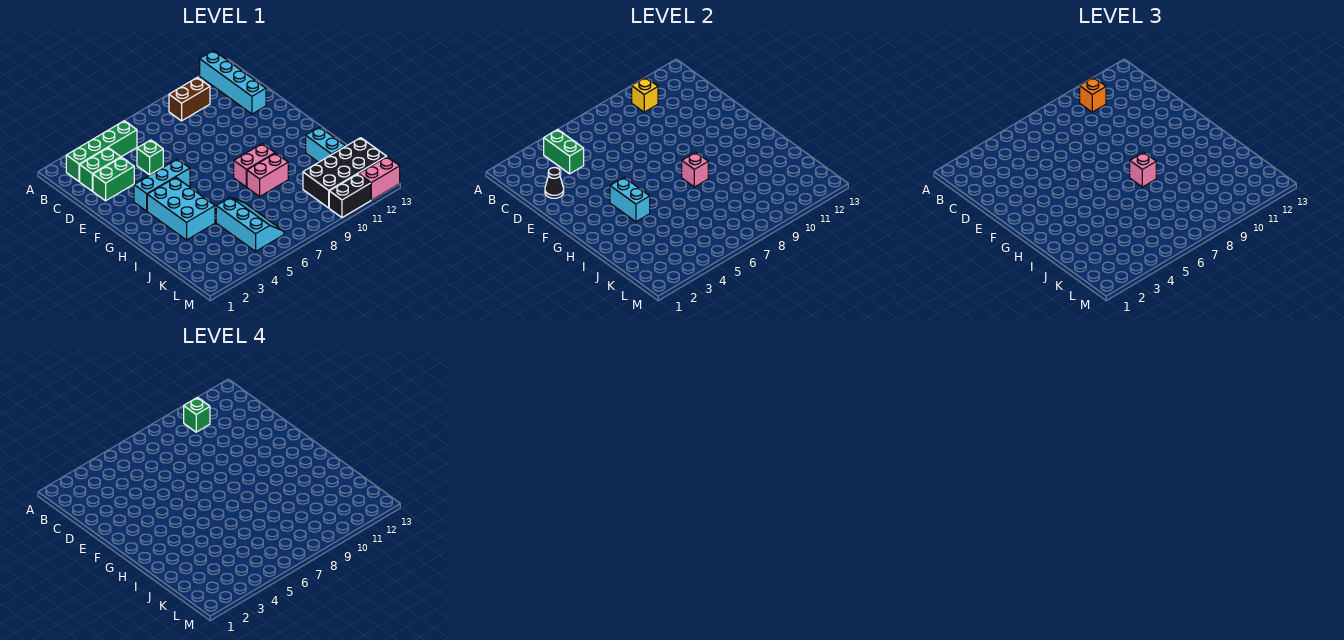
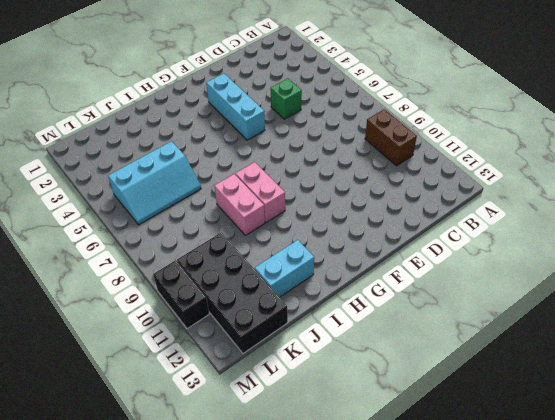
none -> cyan 1x4 brick [200,51,266,114]
none -> green 1x4 brick [66,121,137,182]
none -> green 1x2 brick [80,148,121,191]

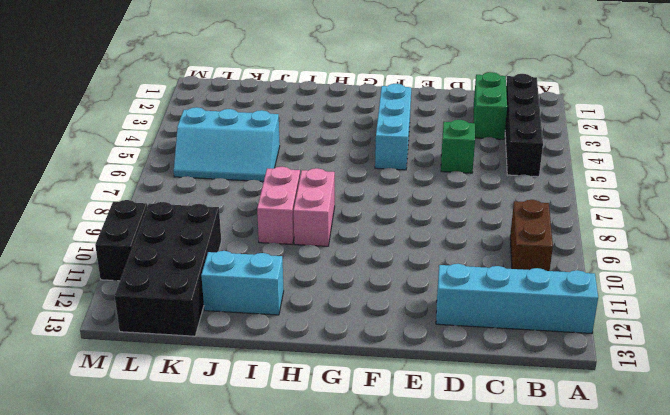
black 1x4 brick [505,74,543,177] -> green 1x4 brick [66,121,137,182]
none -> green 1x2 brick [93,157,134,201]
none -> cyan 2x3 brick [147,178,215,240]
none -> pink 1x2 brick [359,157,400,200]

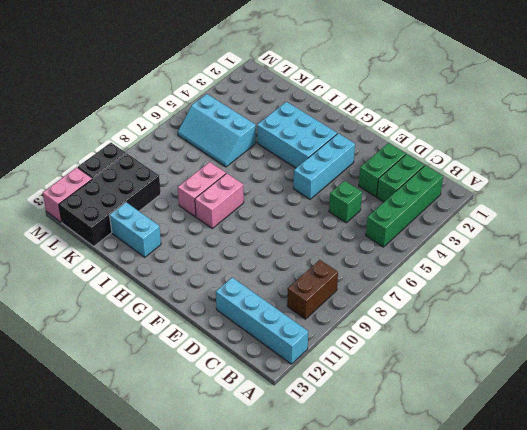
none -> green 1x2 brick [544,129,584,174]
none -> yellow 1x1 brick [632,77,658,112]
none -> black 1x1 cone [545,168,564,198]

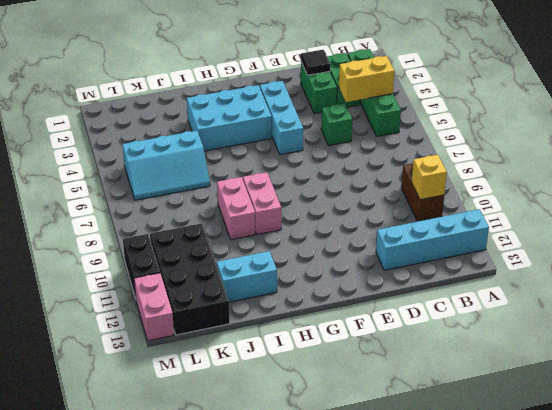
yellow 1x2 brick [339,56,394,102] -> green 1x2 brick [544,129,584,174]
black 1x1 tile [301,50,330,75] -> black 1x1 cone [545,168,564,198]
none -> cyan 1x2 brick [610,178,650,222]
none -> pink 1x1 brick [682,152,708,187]
none -> orange 1x1 brick [1080,77,1106,112]

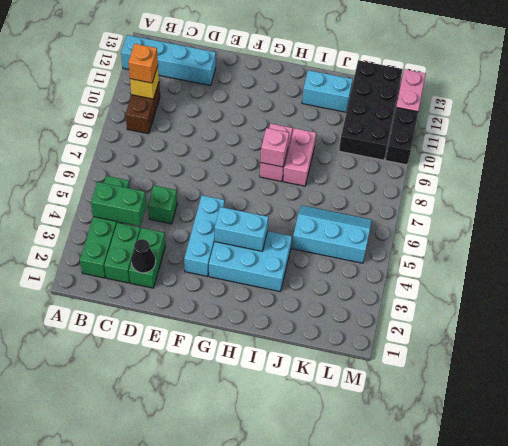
none -> pink 1x1 brick [1130,152,1156,187]
none -> green 1x1 brick [184,397,210,432]

